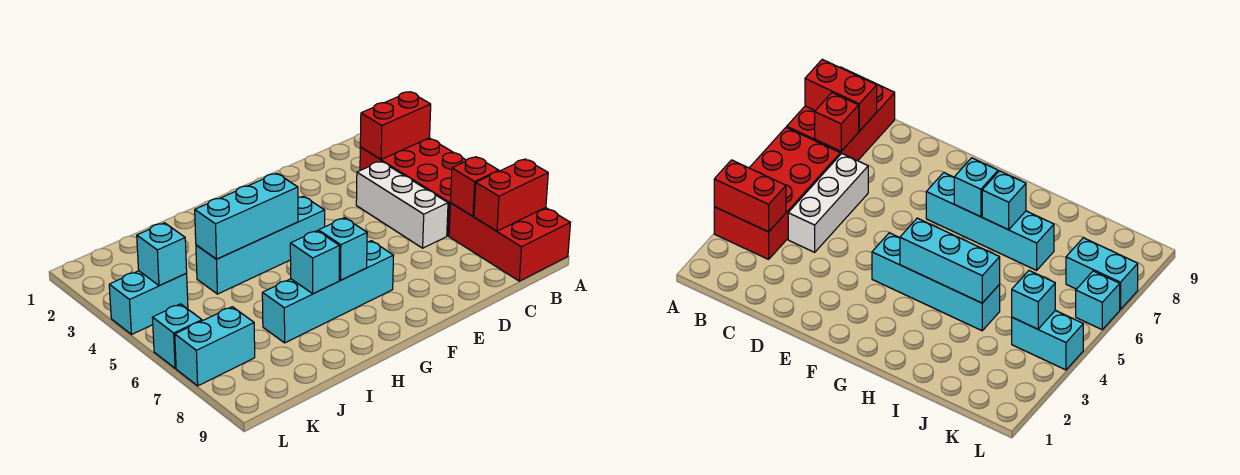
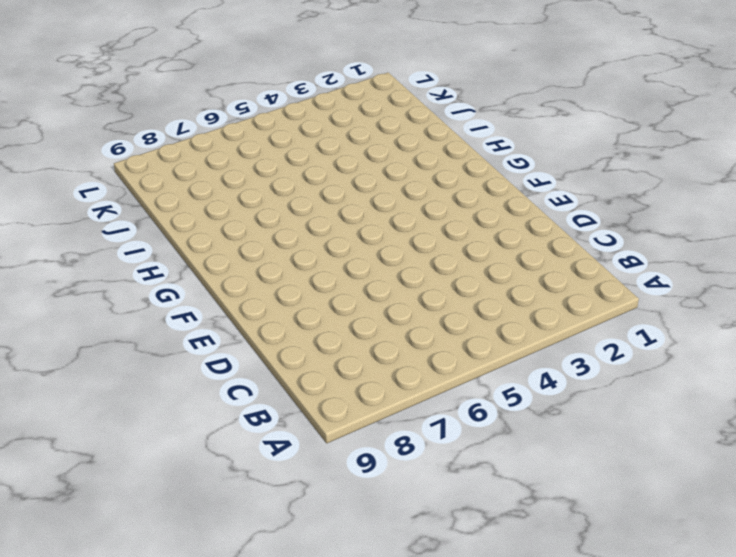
none -> red 2x4 brick [360,138,466,236]
none -> red 2x3 brick [449,203,570,281]
none -> white 1x3 brick [356,161,448,248]

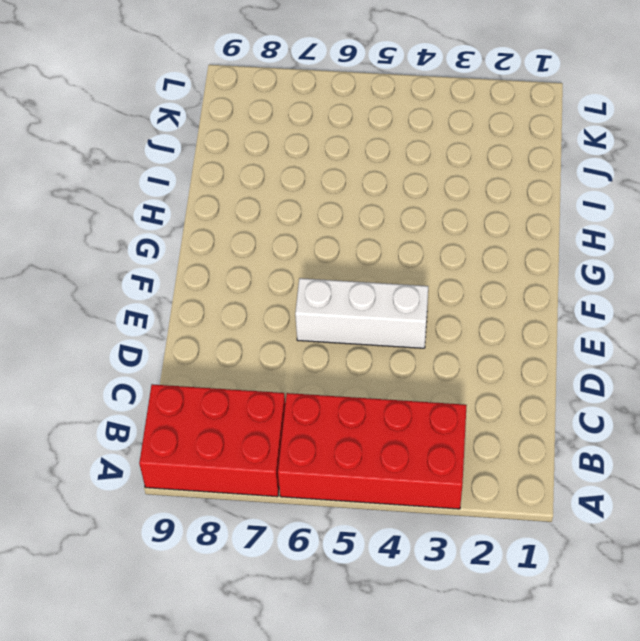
white 1x3 brick [295,278,428,348] -> white 1x3 brick moved to [356,161,448,248]
none -> cyan 1x4 brick [196,196,325,294]
none -> cyan 1x4 brick [262,241,394,343]
none -> cyan 1x2 brick [109,271,188,335]

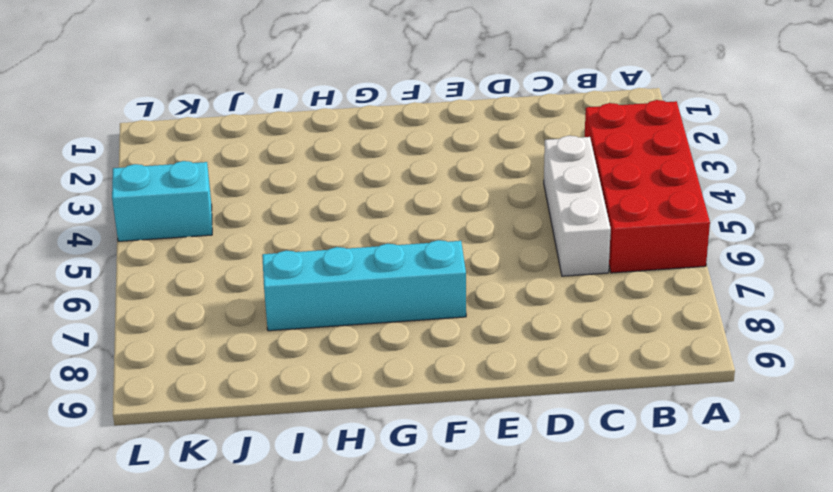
none -> red 2x3 brick [449,203,570,281]
none -> cyan 1x4 brick [196,196,325,294]
none -> cyan 1x2 brick [175,307,255,386]

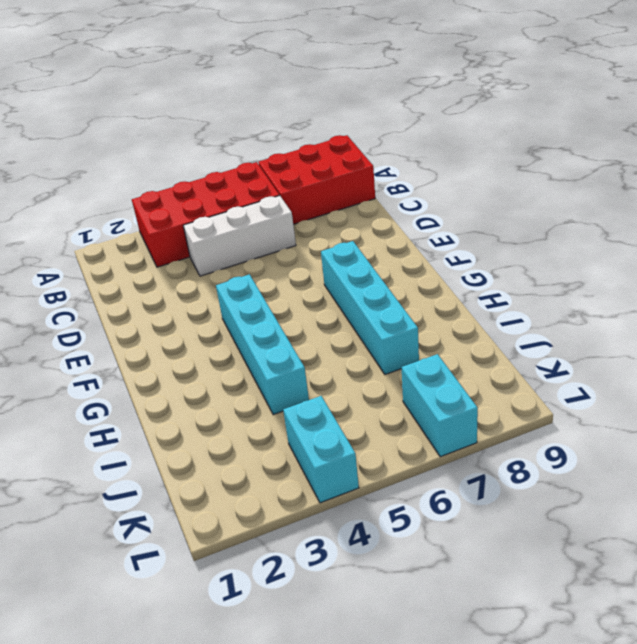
none -> cyan 1x1 brick [152,304,202,368]
none -> red 1x2 brick [360,92,431,159]
none -> red 1x2 brick [474,159,548,231]

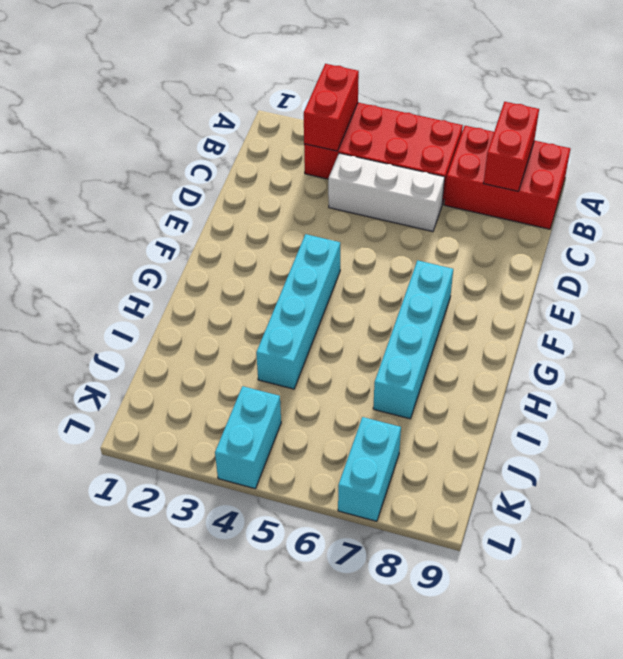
none -> cyan 1x1 brick [152,304,202,368]
none -> red 1x1 brick [450,157,499,216]
none -> cyan 1x3 brick [195,173,298,259]

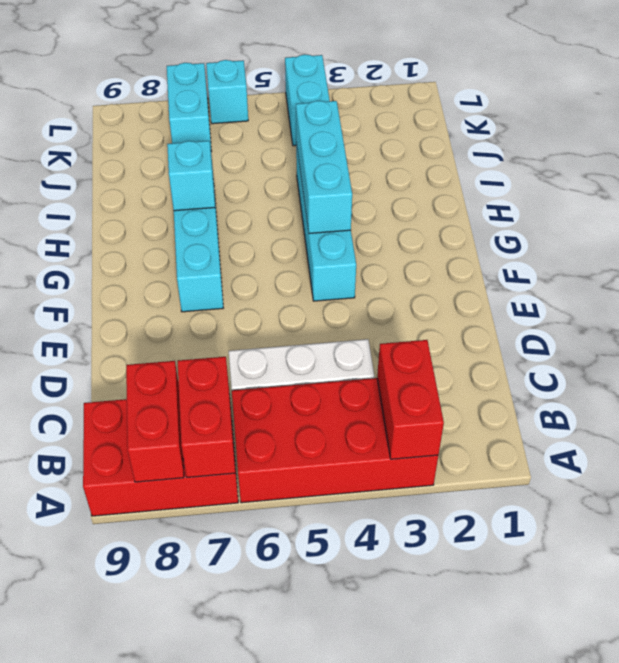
red 1x2 brick [177,357,235,477] -> red 1x1 brick [450,157,499,216]
none -> cyan 1x1 brick [318,218,367,280]
none -> cyan 1x1 brick [137,223,187,285]

